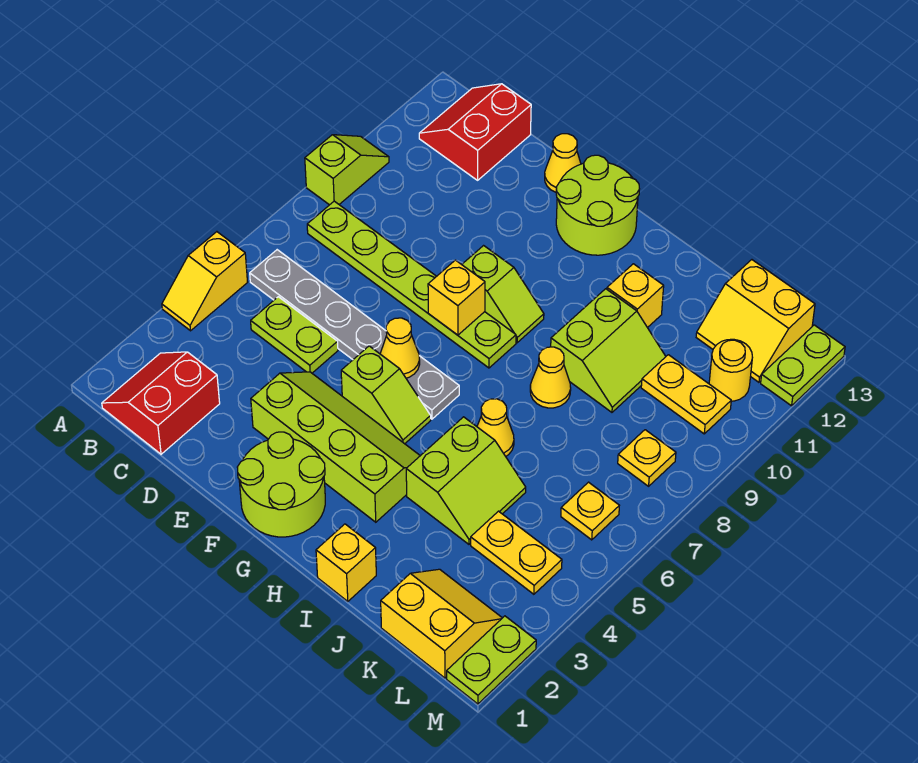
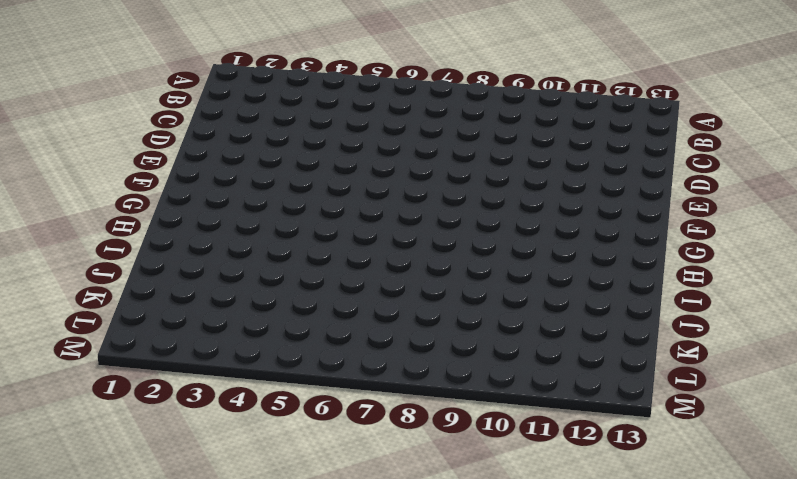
none -> yellow 1x2 slope [162,232,248,331]
none -> lime 1x2 slope [305,135,389,205]
none -> red 2x2 slope [102,352,220,454]
none -> grey 1x6 plate [250,250,459,419]

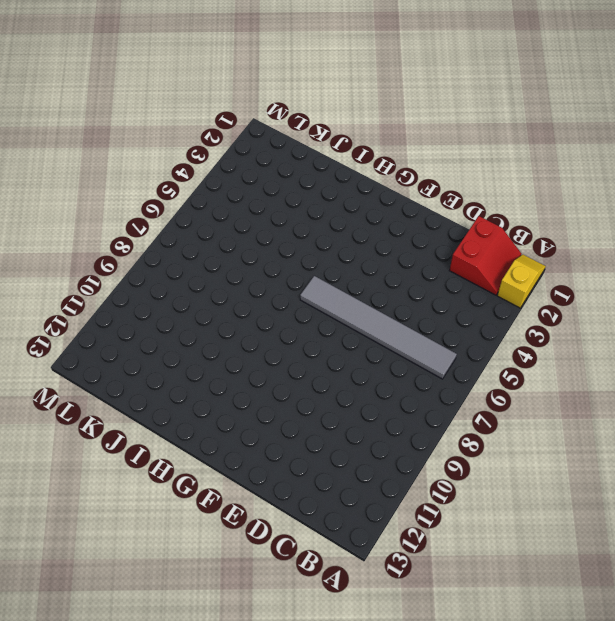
yellow 1x2 slope [497,255,546,308] -> yellow 1x2 slope moved to [162,232,248,331]
grey 1x6 tile [300,276,457,379] -> grey 1x6 plate [250,250,459,419]
none -> lime 1x2 slope [305,135,389,205]
none -> lime 1x6 plate [307,201,516,368]
none -> red 2x2 slope [419,84,531,180]
none -> lime 1x2 plate [251,297,338,373]

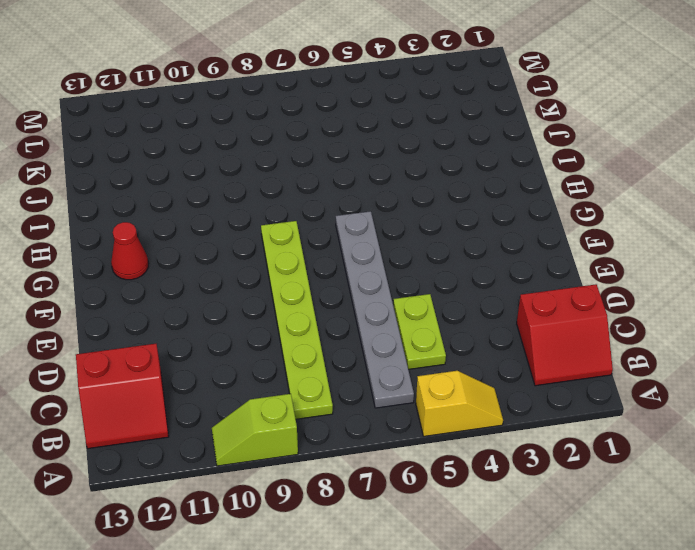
red 1x1 cone [111,222,148,280] -> lime 2x2 round brick [556,155,639,255]
none -> lime 2x4 slope [251,372,420,522]
none -> yellow 1x1 cone [545,134,581,192]
none -> lime 2x2 round brick [237,432,325,537]
none -> lime 1x2 slope [341,346,431,444]

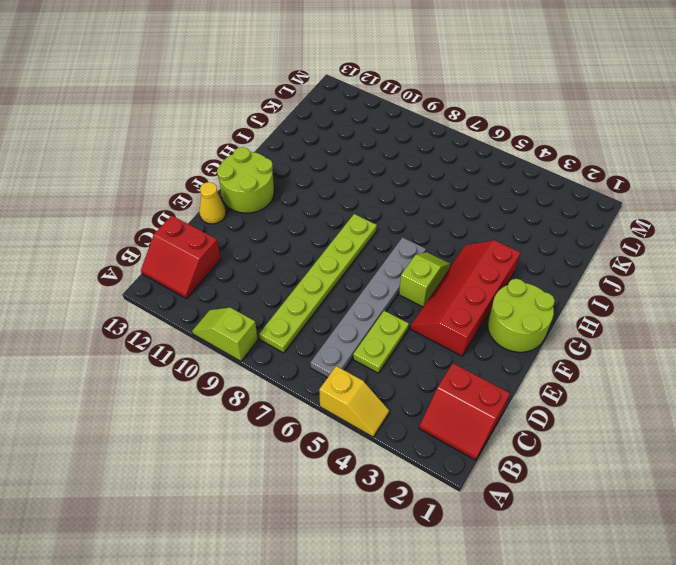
red 2x4 slope [410,240,520,356] -> lime 2x4 slope [251,372,420,522]
none -> lime 1x2 slope [462,246,544,343]
none -> yellow 1x1 brick [316,524,376,601]
none -> lime 2x2 slope [406,417,526,544]
none -> yellow 1x1 cone [477,399,514,456]

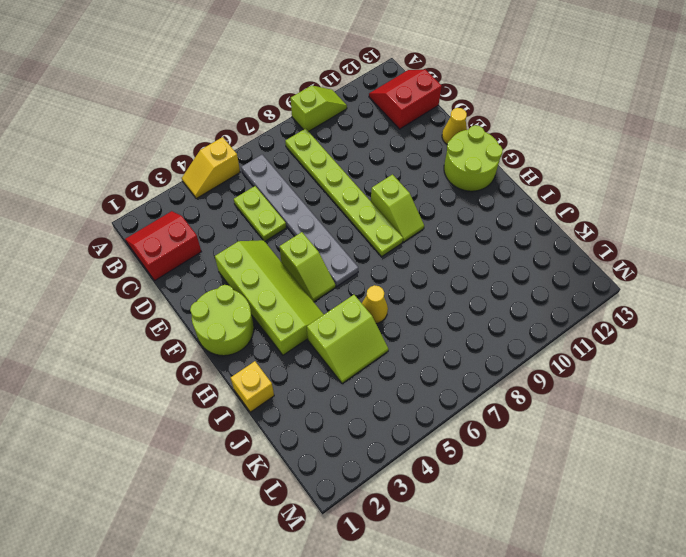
none -> yellow 1x1 cone [530,347,571,408]
none -> lime 2x2 slope [551,289,666,412]
none -> yellow 1x1 brick [607,264,664,328]
none -> yellow 2x2 slope [381,569,502,678]

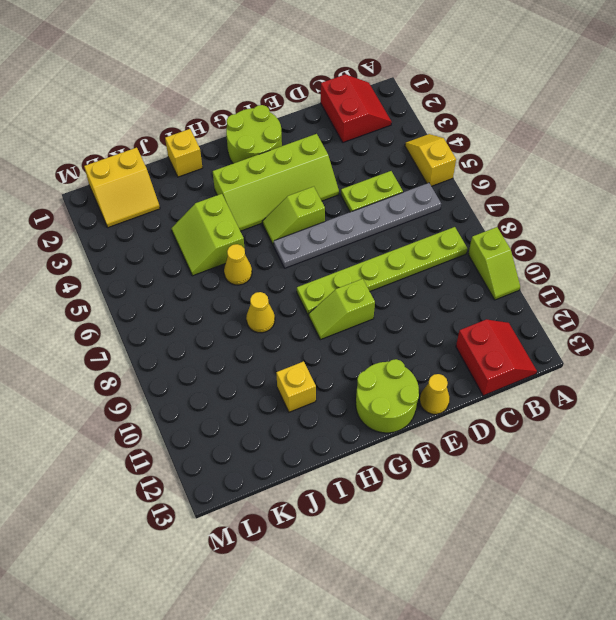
none -> lime 2x2 slope [551,289,666,412]
none -> yellow 1x2 plate [471,511,562,594]
none -> yellow 1x2 plate [641,355,731,434]
none -> yellow 2x2 slope [696,260,815,382]

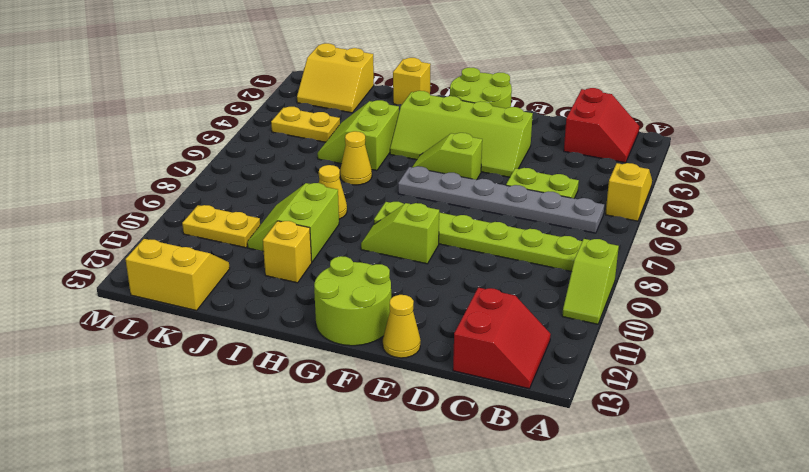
none -> yellow 1x1 plate [561,482,619,540]
none -> yellow 1x1 plate [618,430,676,486]
none -> yellow 1x1 round brick [709,339,753,401]
none -> lime 1x2 plate [447,616,536,704]

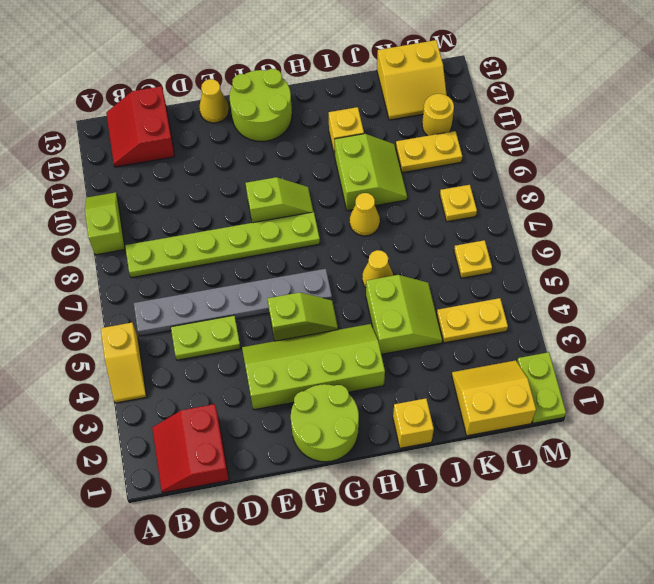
none -> lime 1x2 plate [761,325,845,406]
none -> yellow 1x1 cone [380,318,420,378]
none -> yellow 1x1 brick [428,260,485,335]

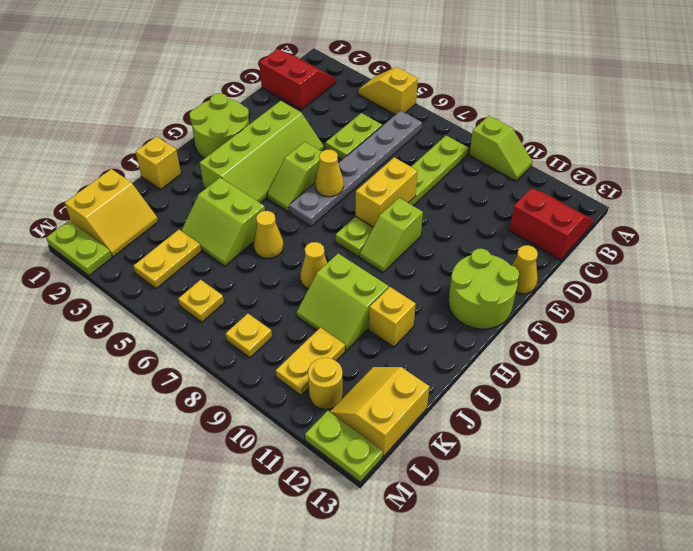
yellow 1x2 brick [356,157,418,227] -> yellow 1x1 brick [428,260,485,335]

